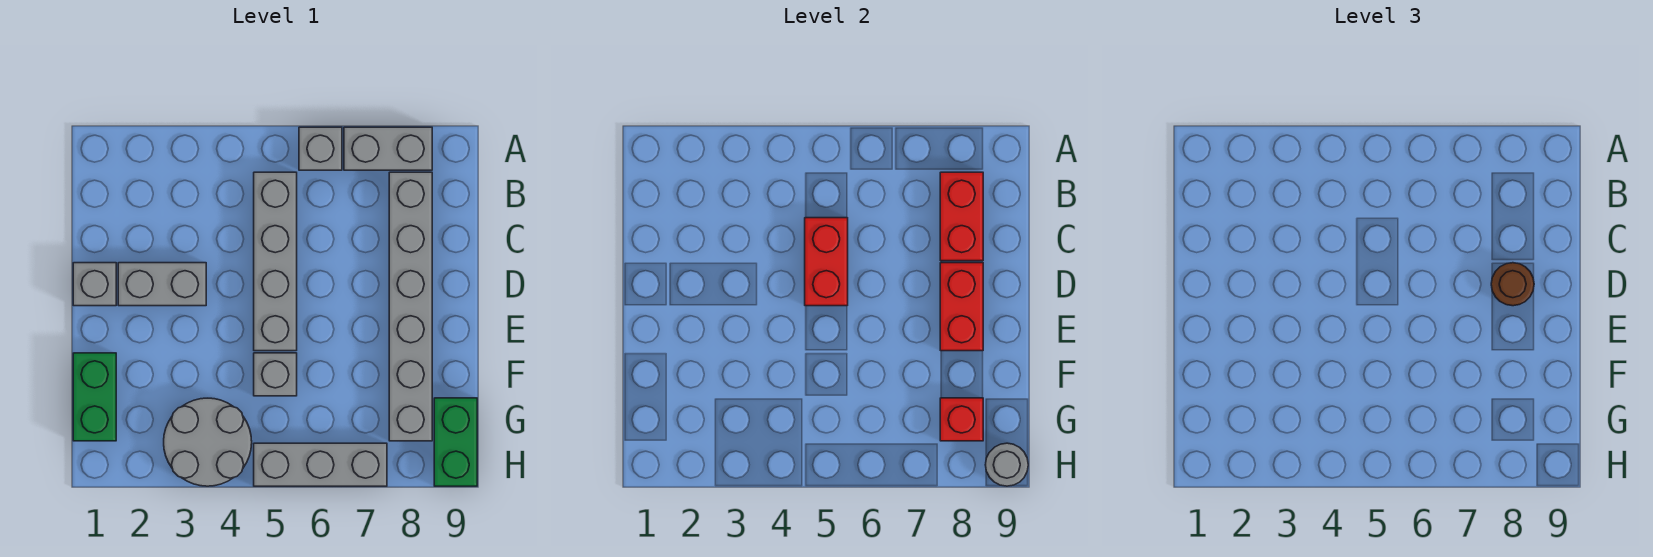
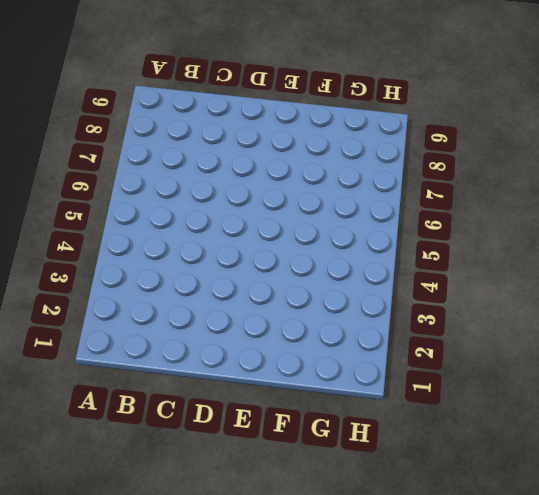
none -> grey 1x1 brick [299,127,342,170]
none -> grey 1x2 brick [344,127,432,170]
none -> grey 1x4 brick [254,172,297,351]

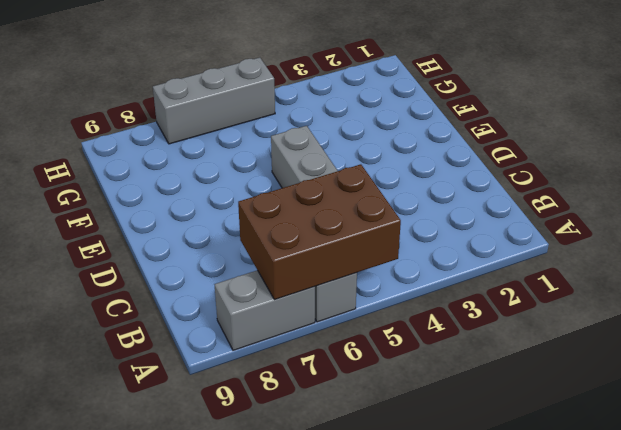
brown 2x3 brick [238,164,401,300] -> none
none -> grey 1x6 brick [389,172,432,441]
none -> grey 1x1 brick [73,263,116,306]
none -> grey 1x2 brick [118,263,206,306]

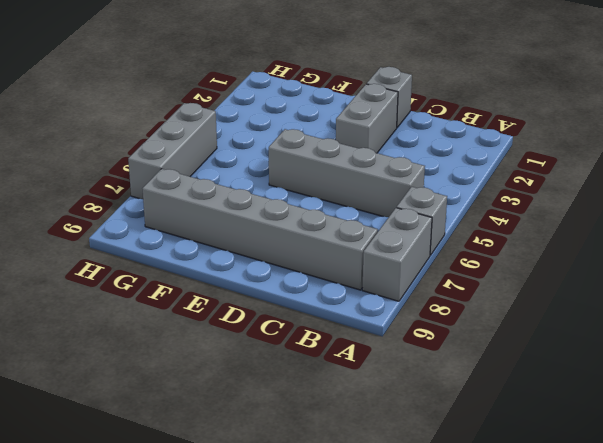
none -> green 1x2 brick [73,353,116,441]
none -> grey 1x1 brick [254,353,297,396]
none -> grey 2x2 round brick [164,398,252,486]

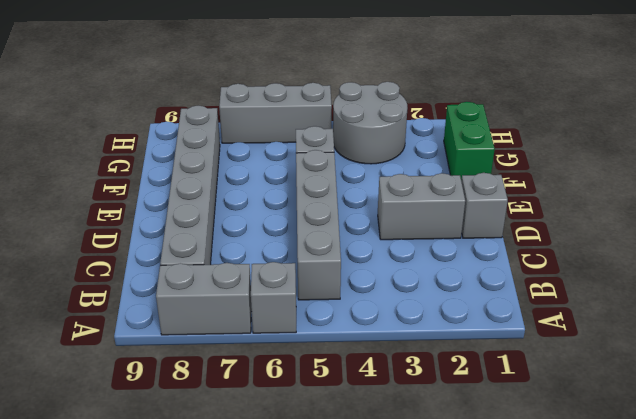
none -> green 1x2 brick [434,398,477,486]
none -> red 1x2 brick [940,172,983,261]
none -> red 1x2 brick [805,218,848,306]

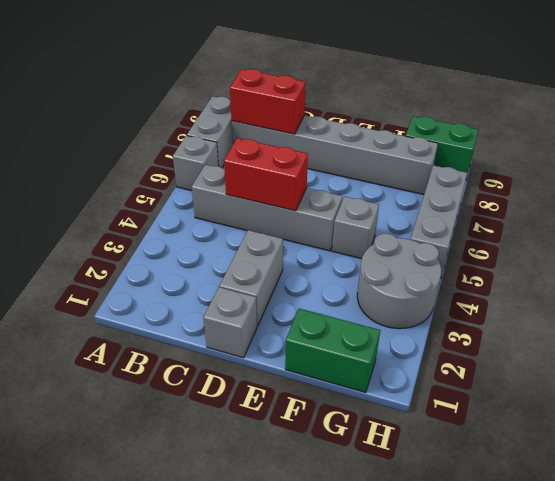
none -> red 1x2 brick [940,263,983,351]
none -> red 1x1 brick [940,398,983,441]
none -> grey 1x1 round brick [985,443,1028,486]

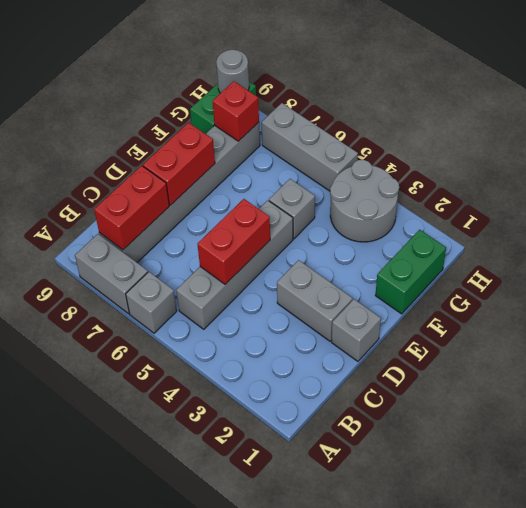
none -> brown 1x1 round brick [1491,263,1534,306]

